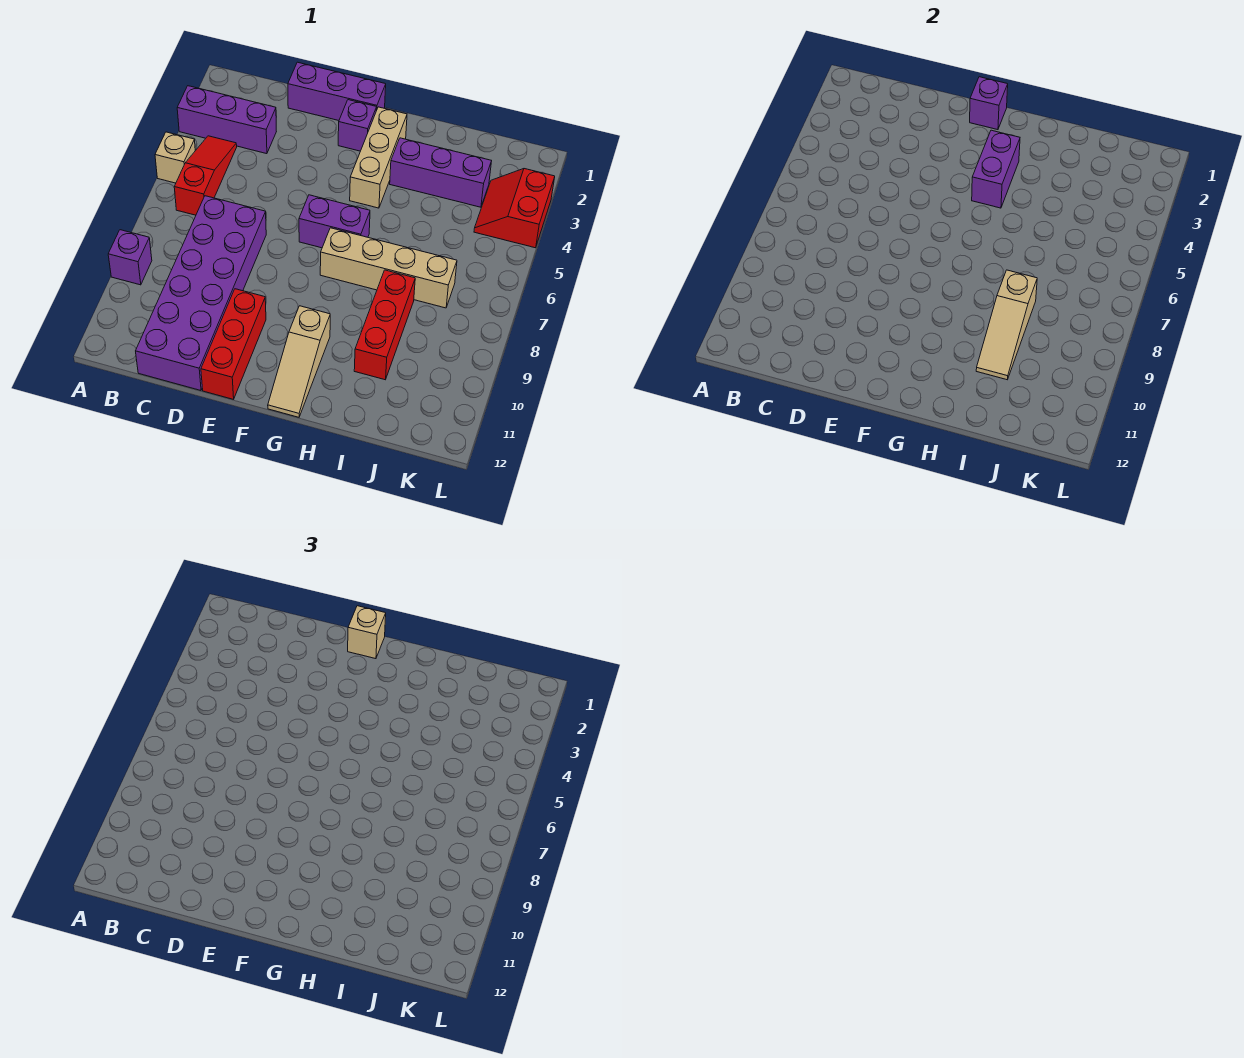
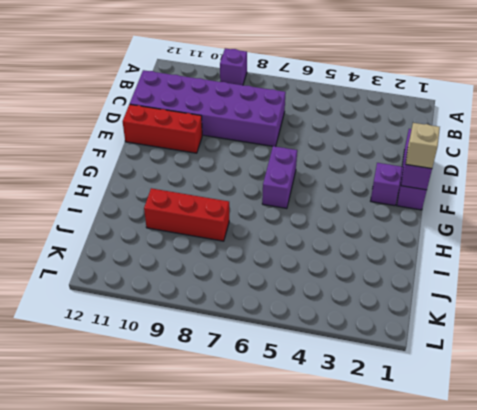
none -> purple 1x3 brick [177,86,276,154]
none -> tan 1x1 brick [155,132,195,183]
none -> red 1x3 slope [174,136,237,215]

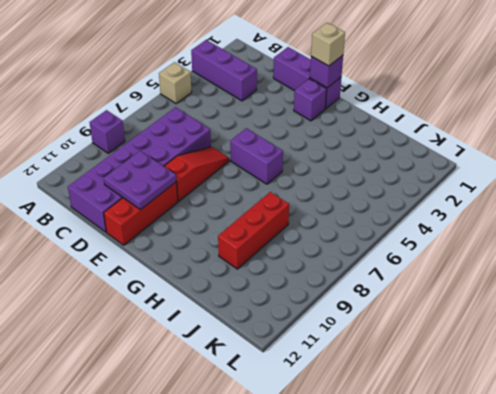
purple 2x2 plate [104,151,176,210] -> none
red 1x3 slope [164,147,229,201] -> red 1x3 slope moved to [174,136,237,215]
none -> tan 1x3 brick [350,107,407,208]
none -> tan 1x4 brick [320,228,457,308]
none -> tan 1x3 slope [268,306,330,417]

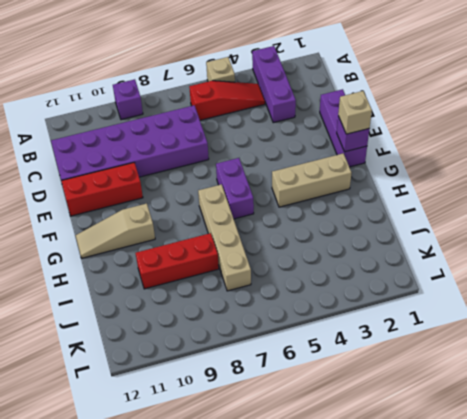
none -> purple 1x1 brick [338,100,377,151]
none -> purple 1x3 brick [390,138,491,207]
none -> red 2x2 slope [474,169,555,248]

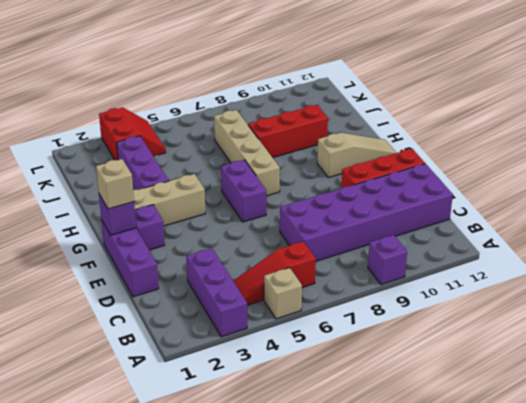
red 2x2 slope [99,107,166,160] -> red 2x2 slope turned to [474,169,555,248]
none -> purple 1x2 brick [972,130,1020,208]
none -> tan 1x3 slope [976,270,1037,380]

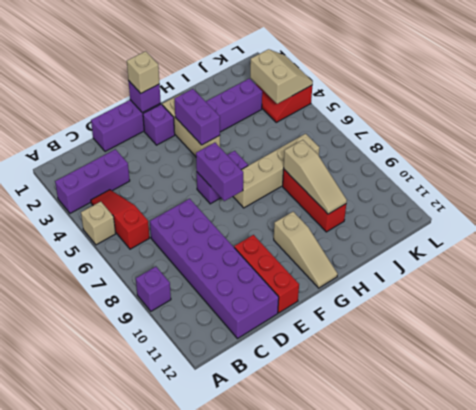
purple 1x2 brick [196,143,243,201] -> none
tan 2x2 slope [250,49,313,104] -> none

